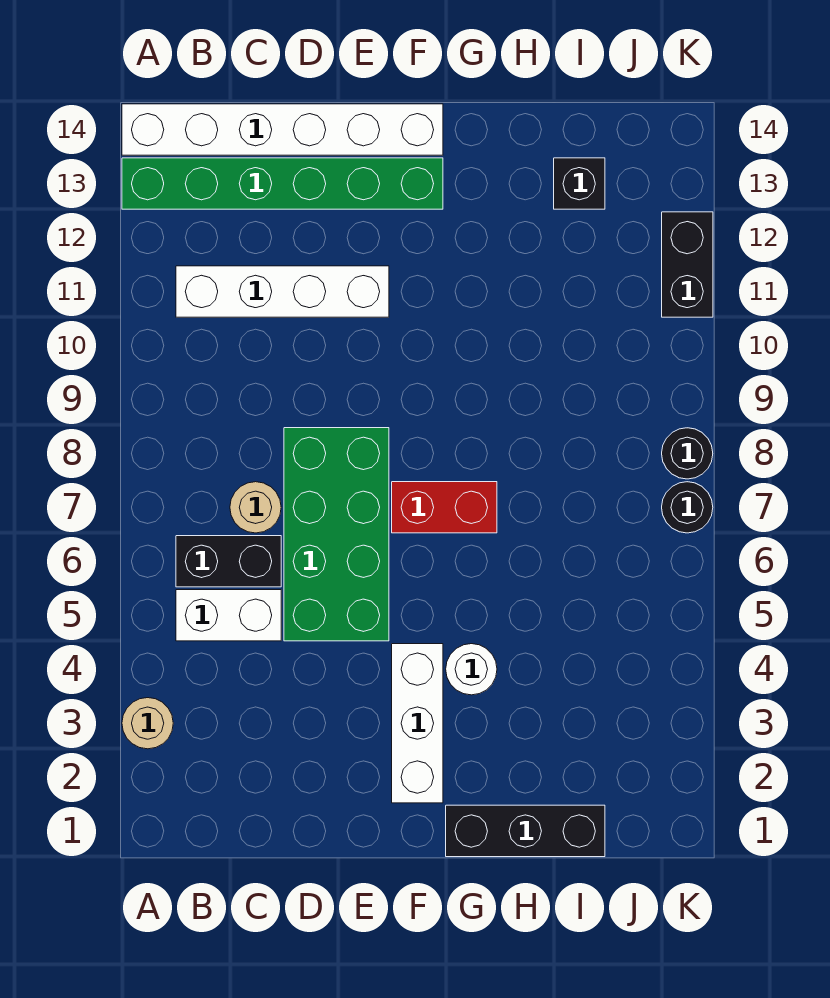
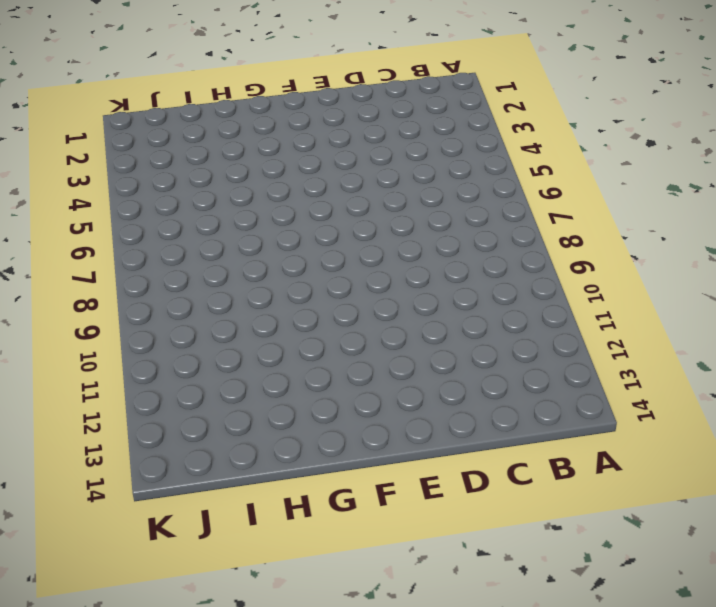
none -> tan 1x1 round brick [122,698,173,749]
none -> green 1x6 brick [122,158,443,209]
none -> white 1x6 brick [122,104,443,155]

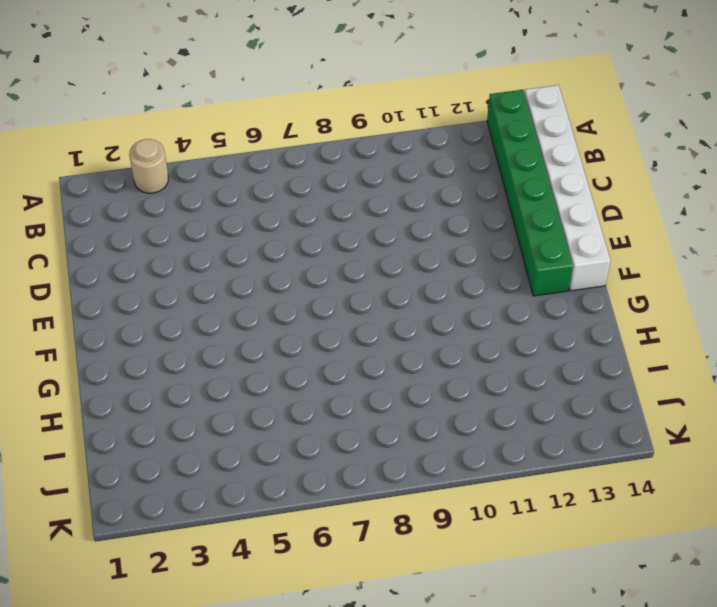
none -> white 1x2 brick [176,590,281,641]
none -> black 1x2 brick [176,536,281,587]
none -> white 1x4 brick [176,266,389,317]

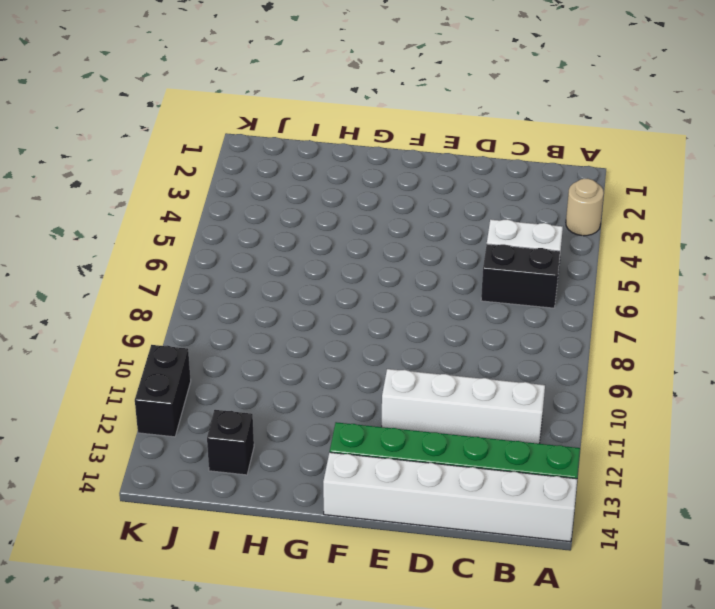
none -> tan 1x1 round brick [230,482,281,533]
none -> green 2x4 brick [284,428,389,641]
none -> white 1x3 brick [392,644,443,803]

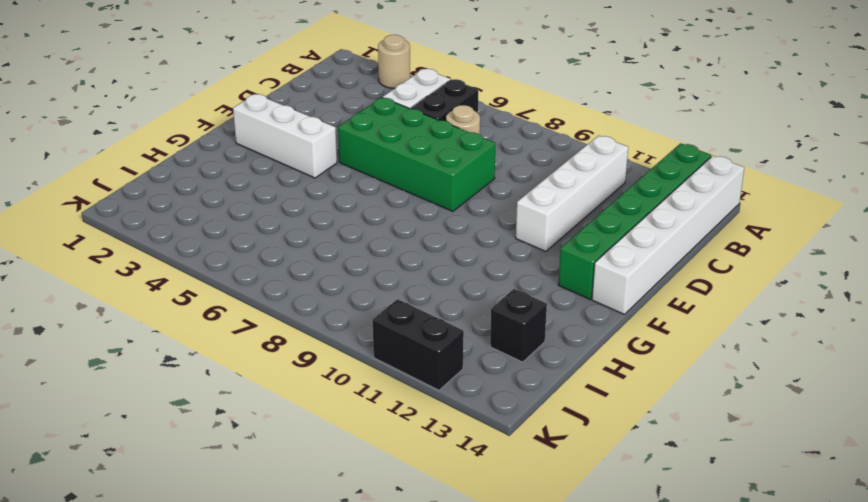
none -> red 1x2 brick [392,482,497,533]
none -> black 1x3 brick [446,805,605,857]
none -> white 1x1 round brick [446,644,497,695]

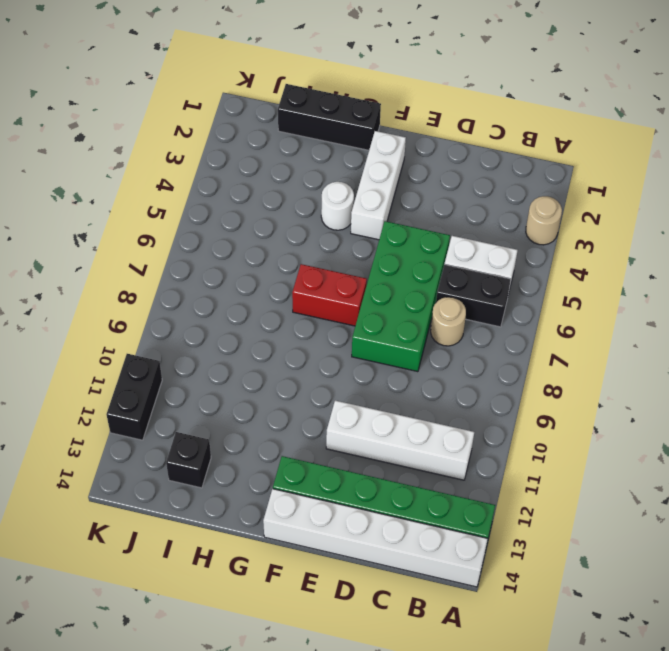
none -> black 1x1 round brick [662,482,713,533]
none -> black 1x1 round brick [662,428,713,479]

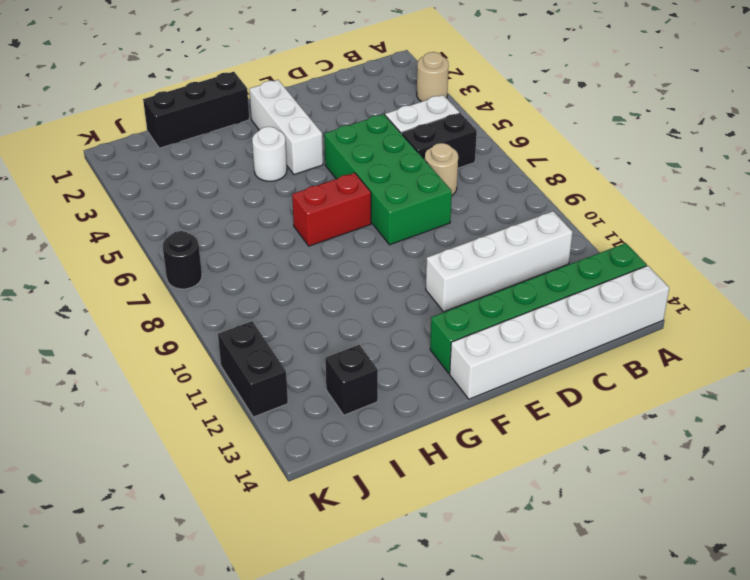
none -> black 1x1 round brick [662,428,713,479]

